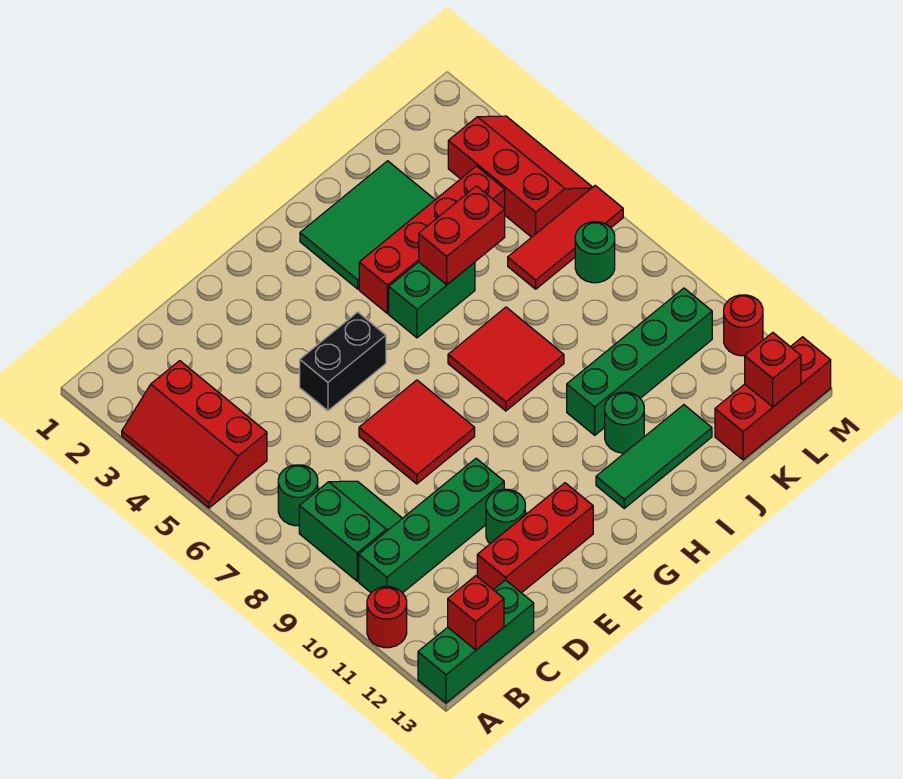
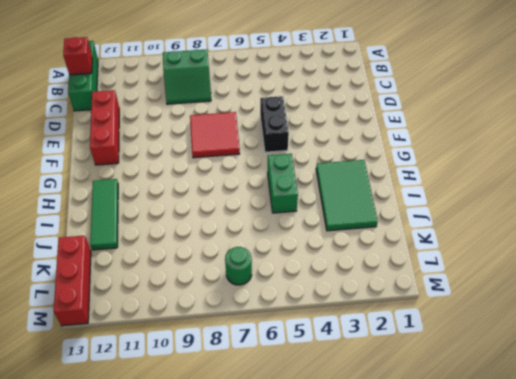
none -> red 2x3 slope [122,361,267,508]
none -> red 1x1 round brick [367,587,407,648]
none -> green 1x1 round brick [278,465,318,526]

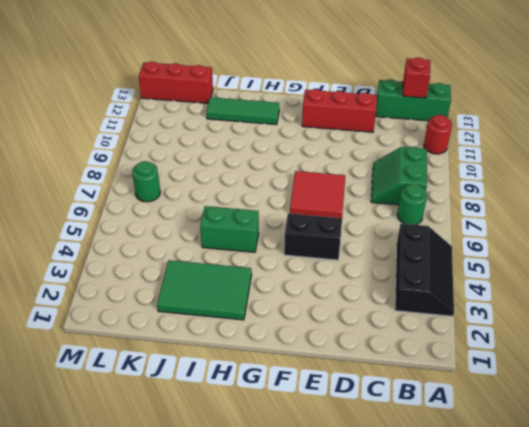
black 2x3 slope [395,223,454,316] -> red 2x3 slope [122,361,267,508]
none -> green 1x4 brick [359,458,504,593]
none -> green 1x1 round brick [486,489,525,544]
none -> red 1x4 brick [359,166,505,313]

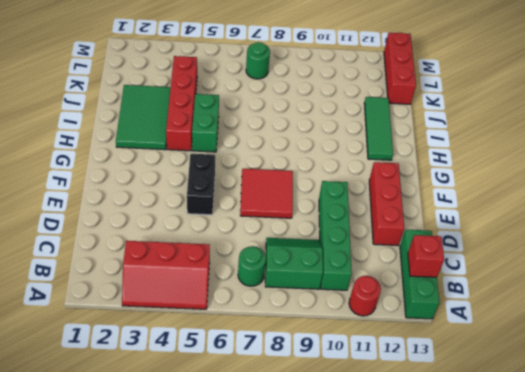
none -> green 1x1 round brick [486,489,525,544]
none -> red 2x2 tile [448,307,564,411]
none -> green 1x4 brick [567,288,712,435]

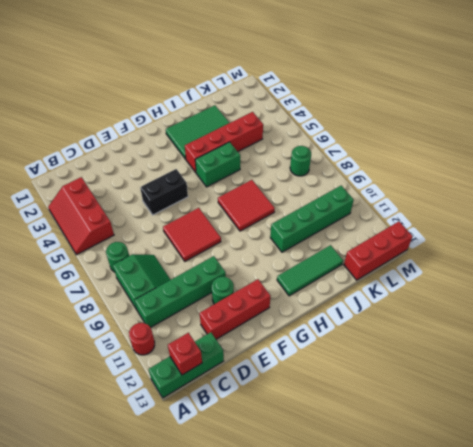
none -> green 1x1 round brick [605,392,644,453]
none -> red 1x3 tile [508,185,623,289]
none -> red 2x3 slope [448,116,592,237]

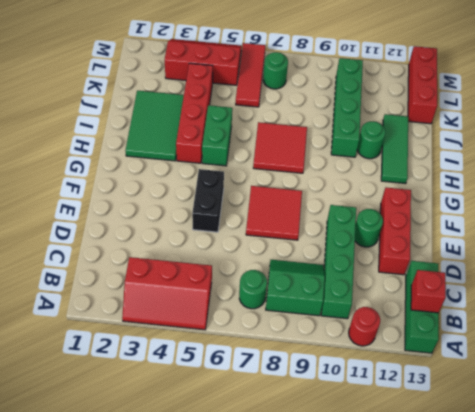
none -> red 1x1 round brick [724,295,763,356]
none -> red 1x2 brick [419,186,505,285]
none -> red 1x1 brick [745,333,801,407]

